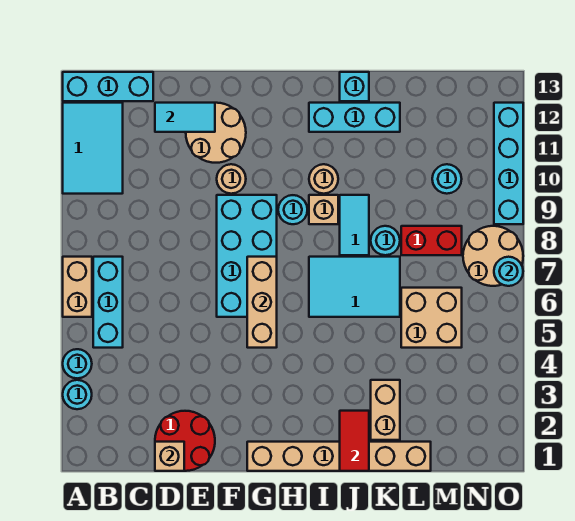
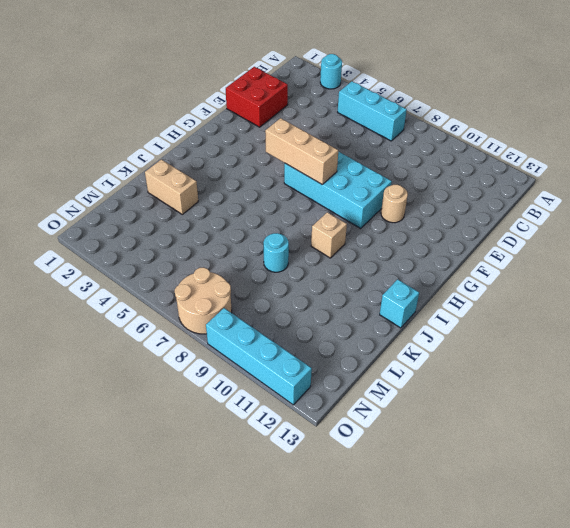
red 2x2 brick [226,67,288,127] -> red 2x2 round brick [155,411,215,471]
none -> cyan 1x1 round brick [63,349,92,378]
none -> tan 1x2 brick [63,257,92,317]
none -> cyan 2x3 tile [63,103,123,194]
none -> cyan 1x3 brick [63,72,153,101]

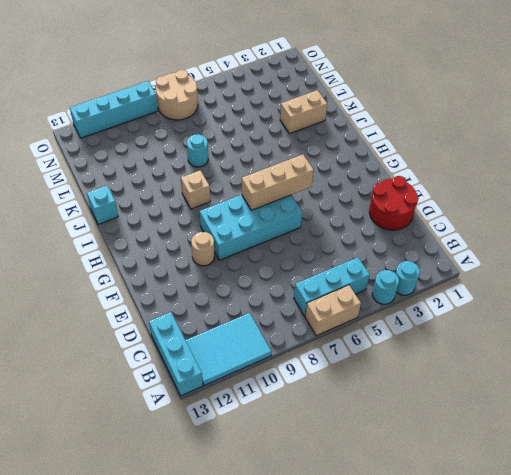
none -> tan 2x2 round brick [186,103,246,163]
none -> tan 1x6 brick [247,442,431,471]
none -> cyan 1x1 round brick [278,195,307,224]
none -> cyan 2x3 tile [309,257,400,317]

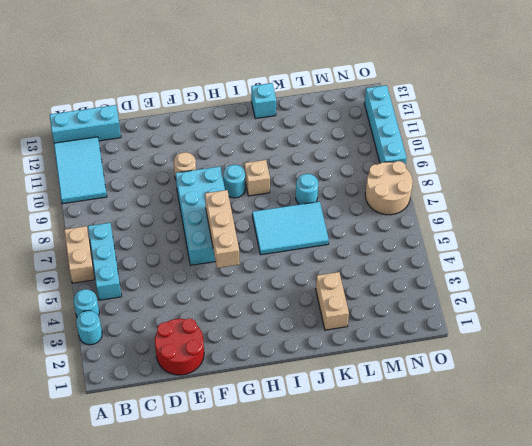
none -> tan 2x2 round brick [186,103,246,163]
none -> tan 1x6 brick [247,442,431,471]
none -> tan 1x1 round brick [309,164,338,194]
none -> cyan 1x3 brick [309,103,400,132]

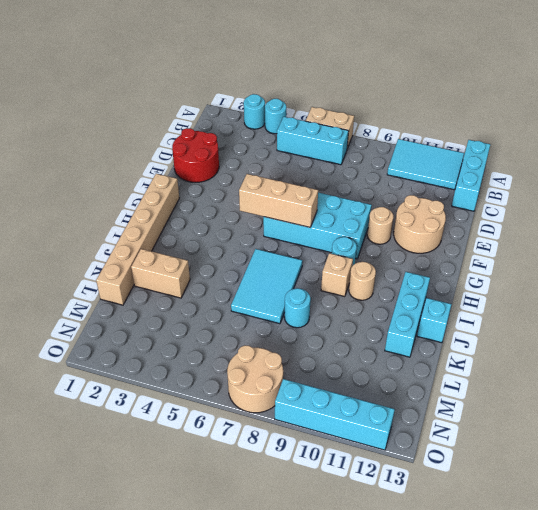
none -> cyan 1x2 tile [340,195,369,255]
none -> tan 2x2 brick [401,288,462,348]
none -> red 1x2 brick [401,226,462,255]
none -> cyan 1x1 round brick [432,164,462,194]

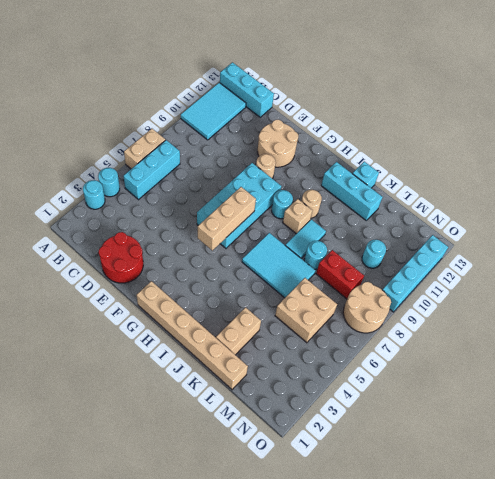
none -> tan 1x1 brick [155,442,184,471]
none -> cyan 1x2 tile [155,103,215,132]
none -> red 1x2 tile [340,411,369,471]
none -> cyan 1x1 round brick [494,257,523,286]

